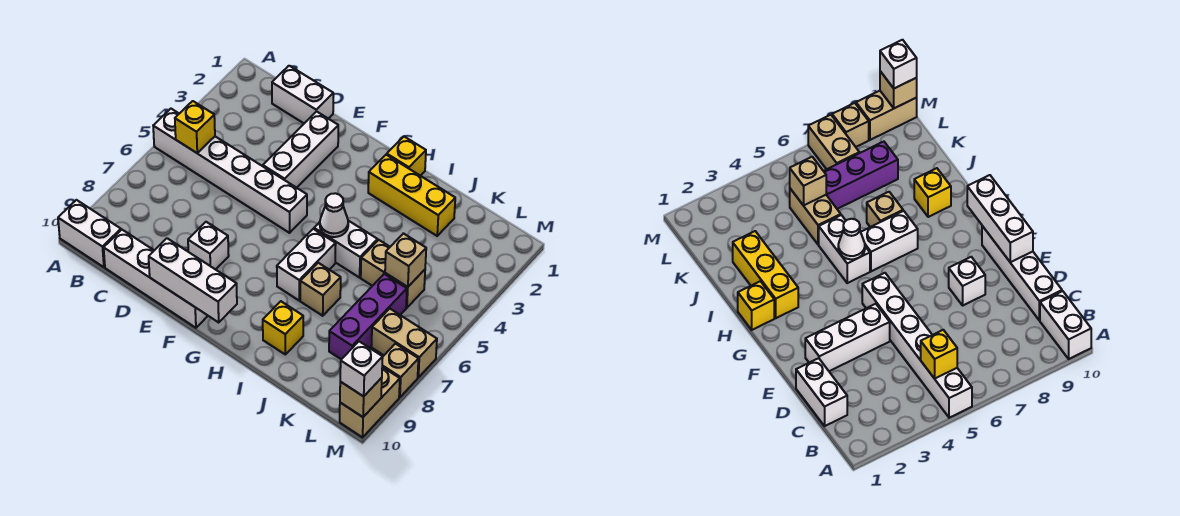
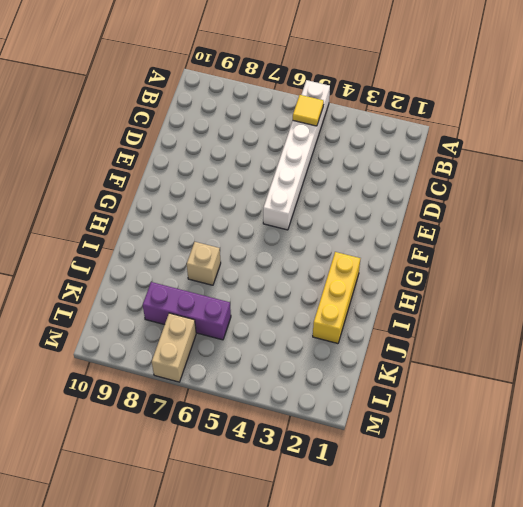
yellow 1x1 tile [293,95,324,126] -> yellow 1x1 brick [175,101,215,153]
none -> white 1x2 brick [58,200,121,267]
none -> white 1x2 brick [272,66,333,123]
none -> white 1x4 brick [104,230,208,328]

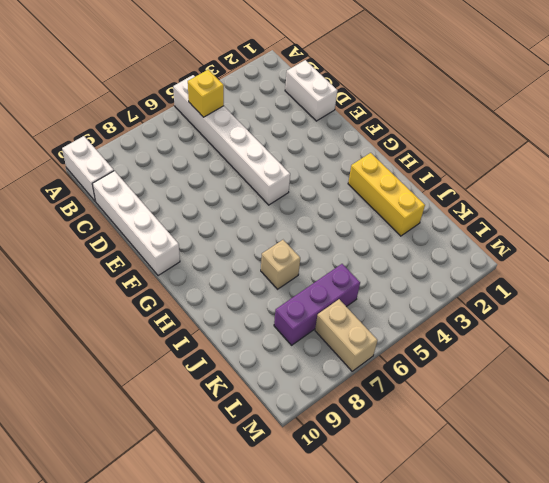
none -> white 1x3 brick [263,111,338,188]
none -> white 1x1 brick [188,222,229,270]
none -> yellow 1x1 brick [387,137,426,176]

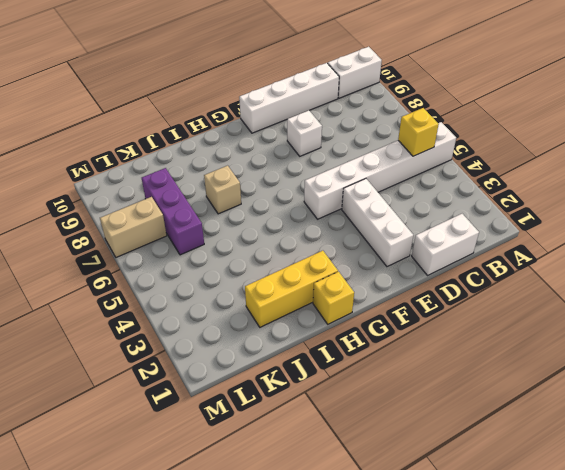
none -> white 1x2 brick [314,221,378,278]
none -> white 1x2 brick [277,229,336,300]
none -> yellow 1x1 brick [263,301,303,354]

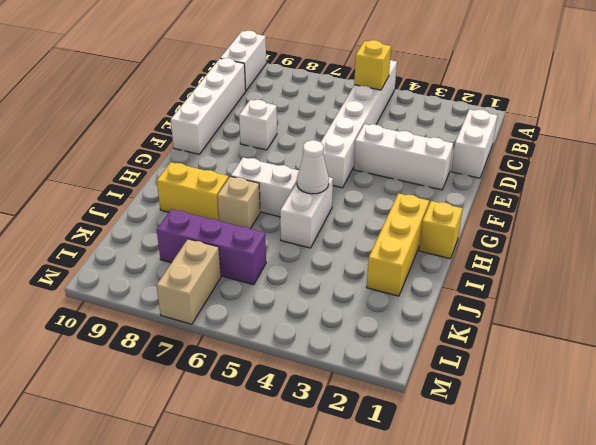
yellow 1x2 brick [157,162,229,221] -> yellow 1x1 brick [263,301,303,354]
none -> tan 1x2 brick [361,240,425,308]
none -> tan 1x1 brick [382,344,418,397]
none -> tan 1x2 brick [340,367,400,437]

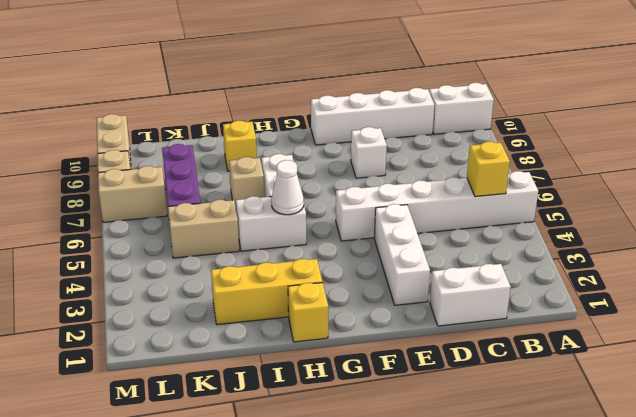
none -> white 1x3 brick [149,238,237,322]
none -> tan 1x1 brick [385,233,426,287]
none -> tan 1x1 brick [340,378,382,417]

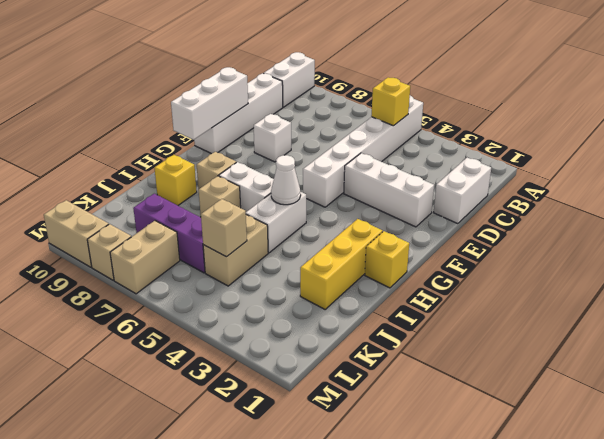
tan 1x1 brick [197,152,236,190] -> tan 1x1 brick moved to [340,378,382,417]
none -> white 1x1 brick [340,341,383,396]

